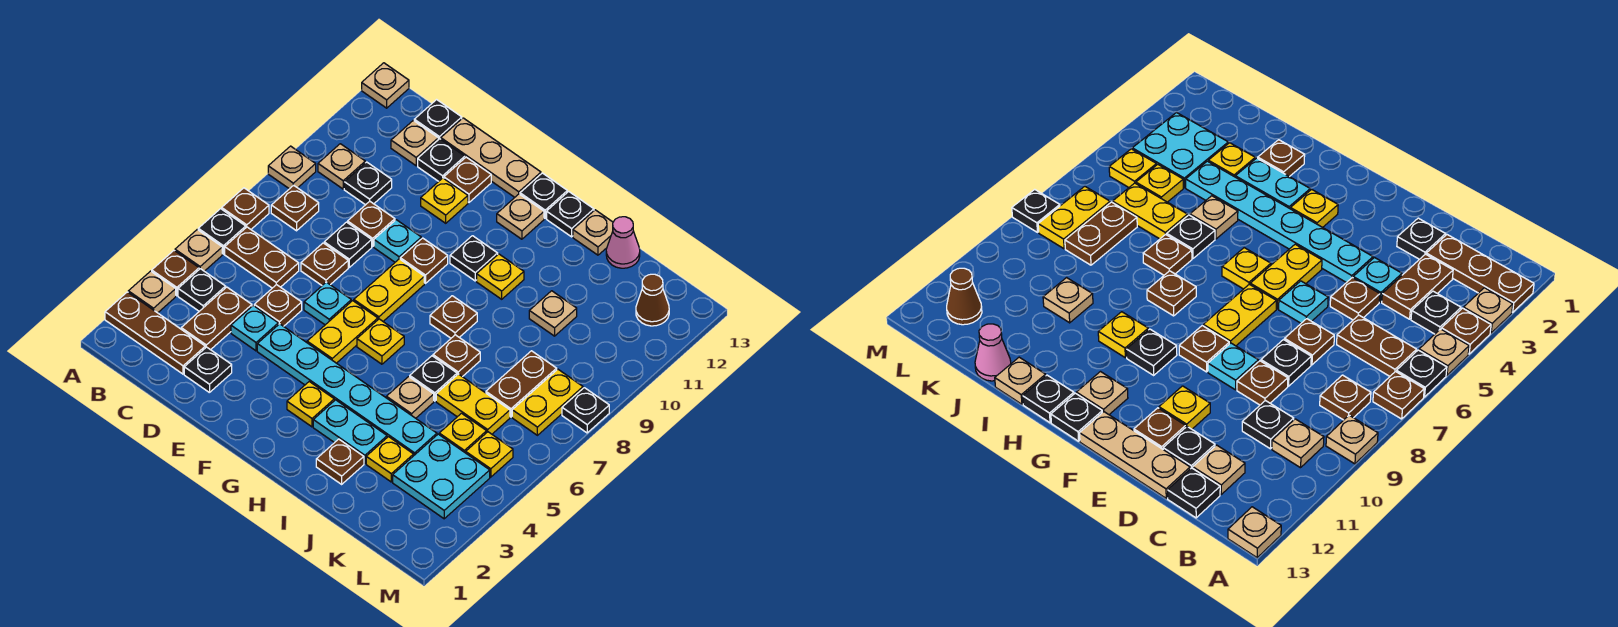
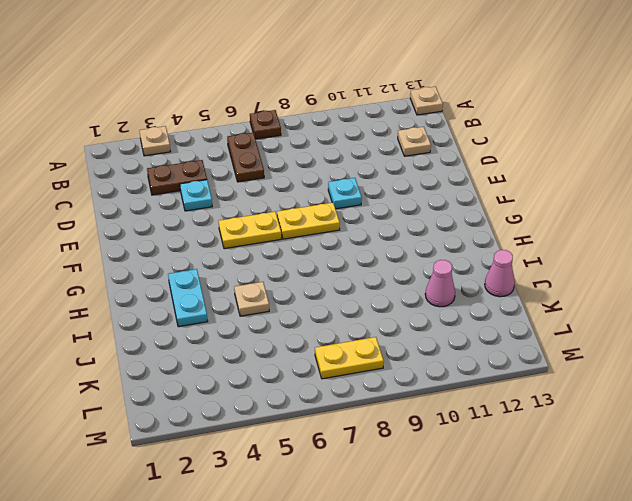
pink 1x1 cone [425,260,455,307] -> none
none -> brown 1x3 plate [105,292,205,374]
none -> brown 1x1 plate [152,251,199,296]
none -> tan 1x1 plate [175,230,222,271]
none -> black 1x1 plate [198,209,246,254]

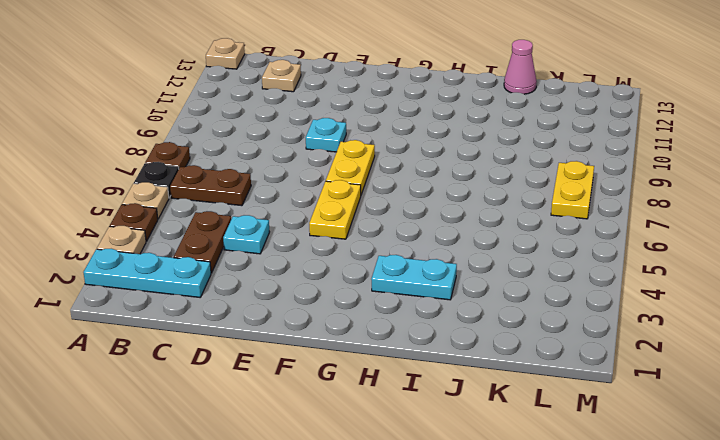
cyan 1x3 plate [83,249,211,297] -> brown 1x3 plate [105,292,205,374]
none -> tan 1x1 plate [268,146,316,189]
none -> black 1x1 plate [178,269,226,311]
none -> brown 1x1 plate [271,185,319,231]
none -> tan 1x1 plate [318,144,365,189]

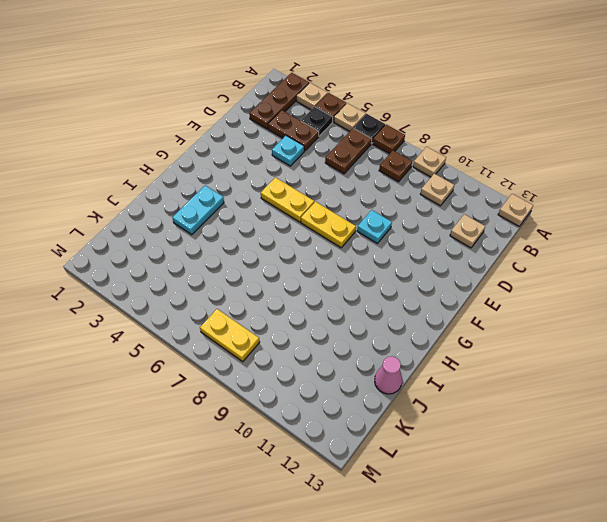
none -> black 1x1 plate [344,162,392,205]
none -> black 1x1 plate [414,100,462,140]
none -> black 1x1 plate [184,347,232,393]
none -> brown 1x1 plate [254,285,302,326]

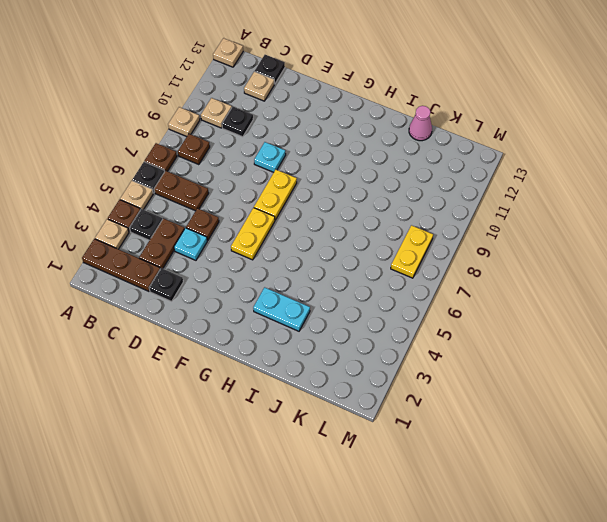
none -> brown 1x1 plate [301,243,348,285]
none -> black 1x1 plate [324,222,372,267]
none -> brown 1x1 plate [348,201,395,247]
none -> black 1x1 plate [418,139,465,181]

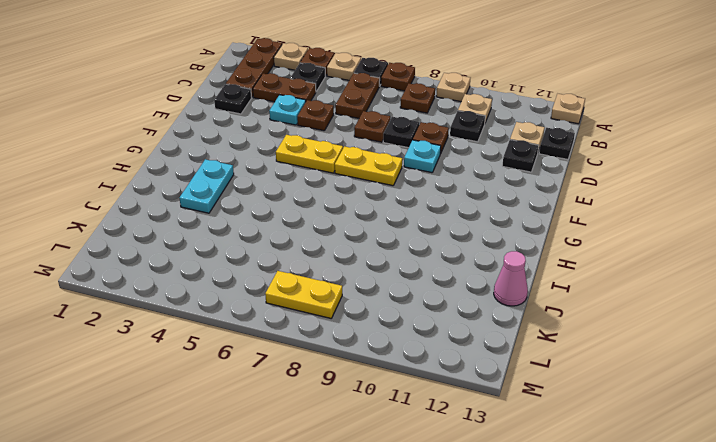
none -> tan 1x3 plate [441,118,541,197]
none -> cyan 1x6 plate [257,324,437,455]
none -> cyan 1x1 plate [304,282,351,325]
none -> yellow 1x1 plate [421,178,468,223]

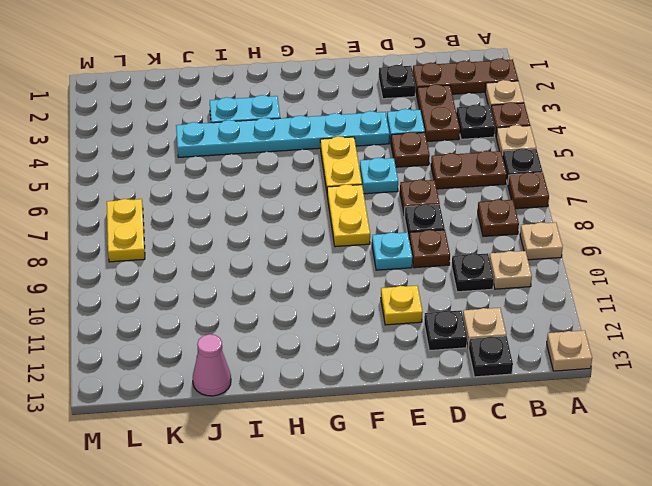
none -> tan 1x3 plate [441,118,541,197]
none -> brown 1x1 plate [444,157,491,202]
none -> brown 1x1 plate [400,238,448,283]
none -> yellow 1x1 plate [287,382,334,427]

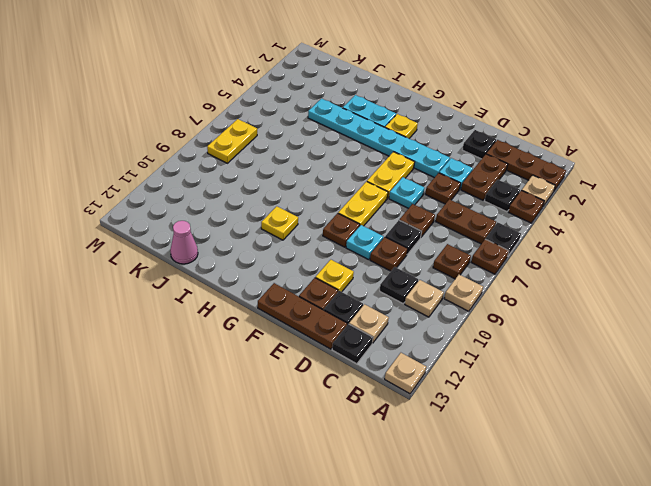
brown 1x3 plate [258,283,347,349] -> tan 1x3 plate [441,118,541,197]
none -> tan 1x1 plate [175,230,222,271]
none -> yellow 1x1 plate [357,319,404,364]
none -> black 1x1 plate [450,236,498,281]
none -> tan 1x1 plate [497,194,544,239]

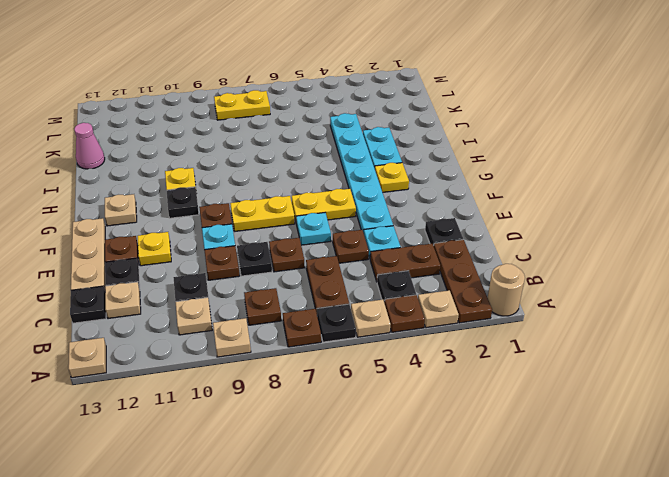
tan 1x1 round brick [487,264,525,316] -> none
none -> yellow 1x1 plate [357,319,404,364]
none -> black 1x1 plate [520,173,567,218]
none -> brown 1x1 plate [430,296,477,338]
none -> black 1x1 plate [547,192,594,237]

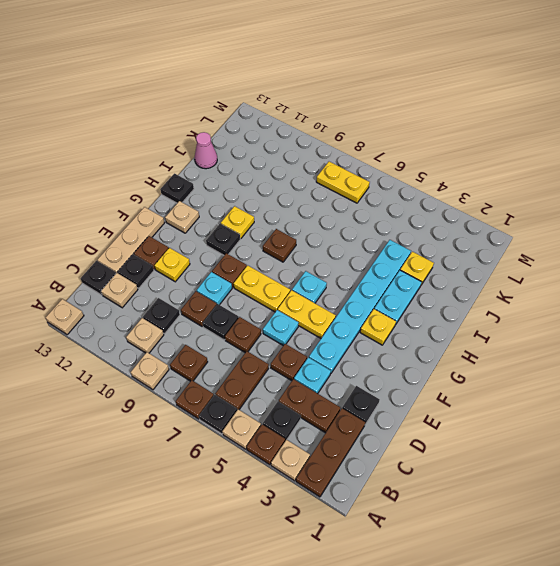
cyan 1x1 plate [292,271,327,303] -> yellow 1x1 plate [357,319,404,364]
none -> black 1x1 plate [520,173,567,218]
none -> brown 1x1 plate [316,439,364,484]
none -> tan 1x1 plate [386,377,434,418]
none -> black 1x1 plate [410,356,457,401]

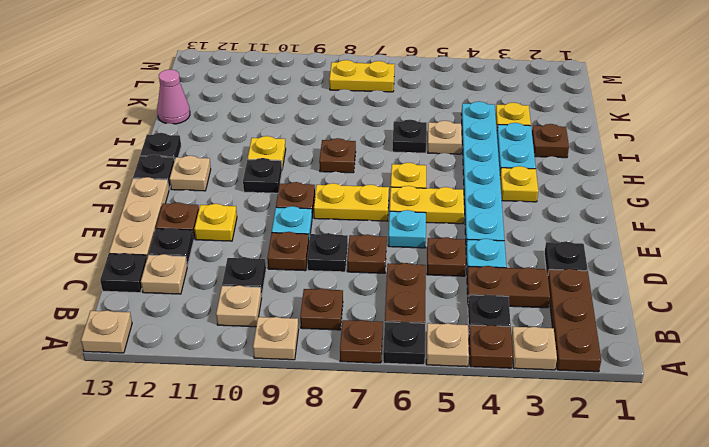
none -> brown 1x1 plate [433,335,480,377]
none -> tan 1x1 plate [573,210,613,255]
none -> yellow 1x2 plate [436,374,510,434]
none -> tan 1x1 plate [529,291,577,336]

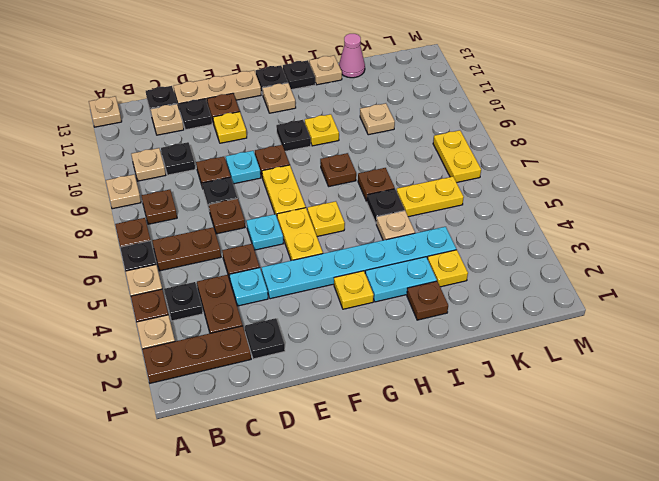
none -> cyan 2x2 plate [393,434,490,519]
none -> yellow 1x1 plate [439,413,487,453]
none -> brown 1x2 plate [486,351,557,417]
none -> yellow 1x1 plate [466,432,513,477]

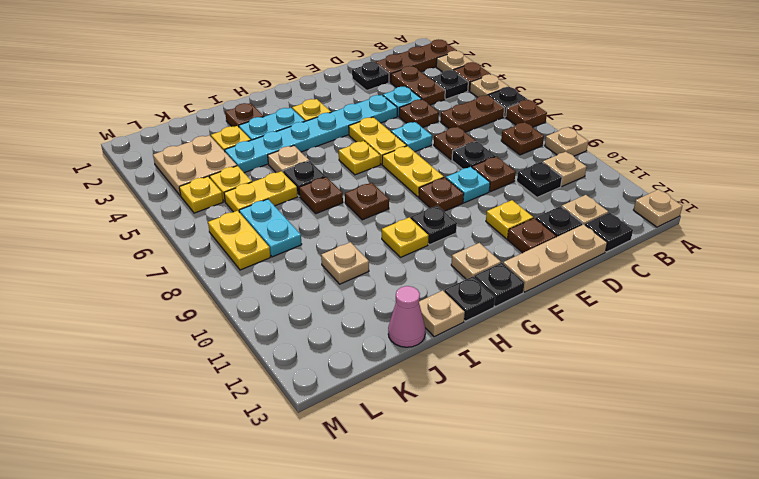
tan 2x2 plate [153,135,237,196] -> cyan 2x2 plate [393,434,490,519]
cyan 1x2 plate [239,199,302,257] -> brown 1x2 plate [486,351,557,417]
none -> brown 1x1 cone [636,274,669,326]
none -> black 1x1 plate [562,388,609,433]

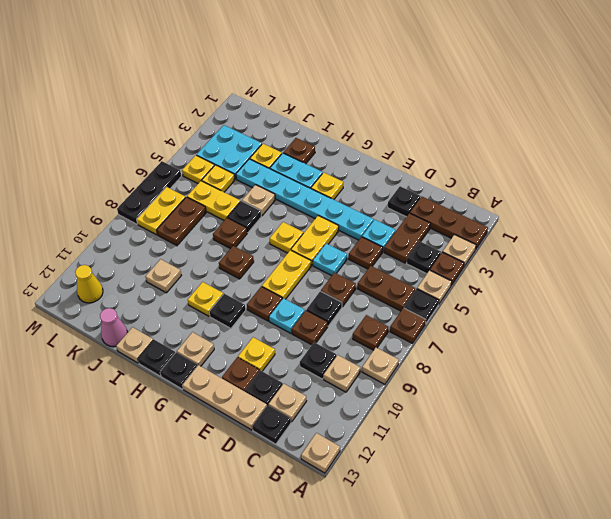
yellow 1x1 cone [75,265,103,303] -> brown 1x1 cone [636,274,669,326]
black 1x3 plate [117,161,181,224] -> black 1x1 plate [562,388,609,433]

